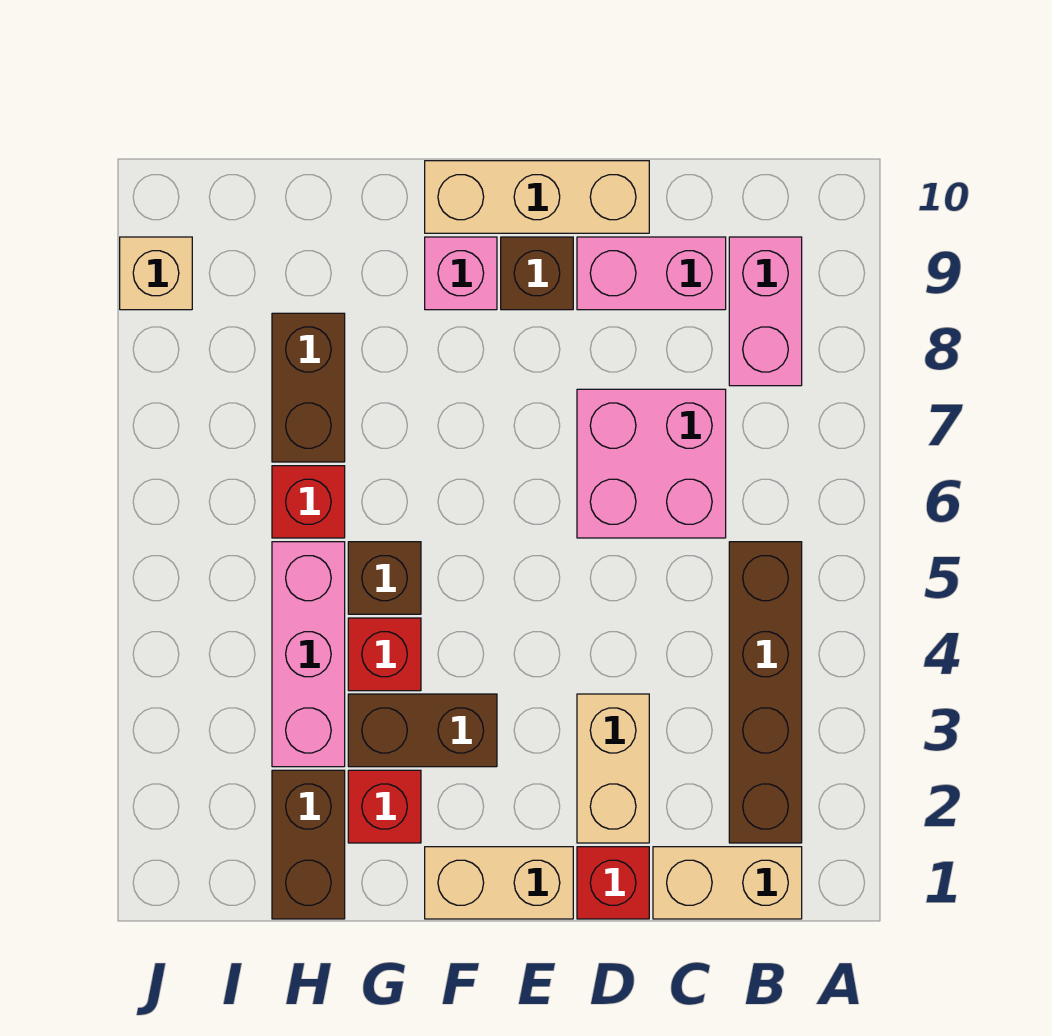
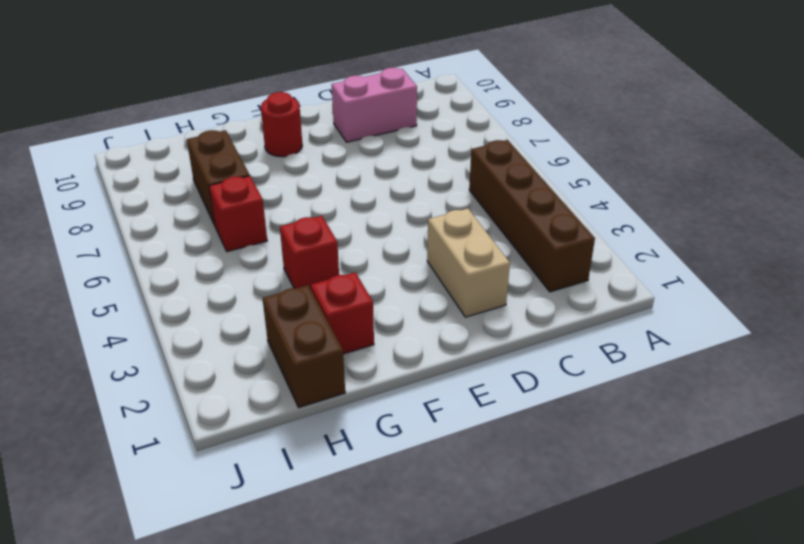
red 1x1 round brick [261,92,302,157] -> pink 1x1 brick [425,237,497,310]
none -> tan 1x2 brick [653,847,802,919]
none -> pink 1x2 brick [729,237,802,386]
none -> pink 2x2 brick [577,389,726,538]

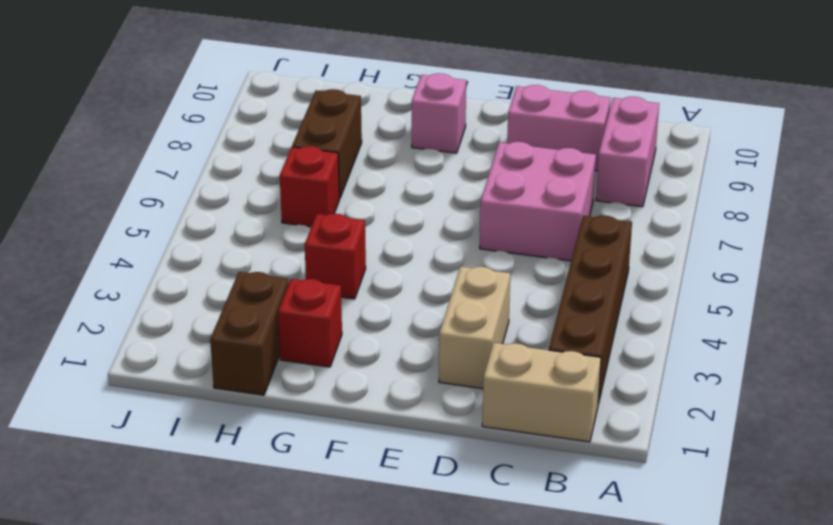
none -> red 1x1 brick [577,847,649,919]
none -> tan 1x3 brick [425,161,649,233]
none -> tan 1x2 brick [425,847,573,919]

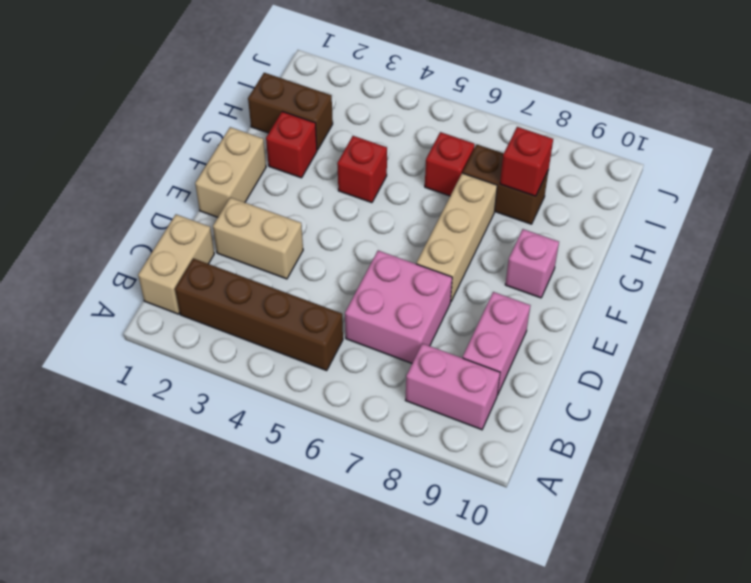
tan 1x3 brick [417,173,497,301] -> tan 1x3 brick moved to [425,161,649,233]
red 1x1 brick [500,127,553,196] -> red 1x1 brick moved to [577,847,649,919]
none -> brown 1x1 brick [501,237,573,310]
none -> brown 1x2 brick [348,694,497,767]
none -> brown 1x1 brick [348,542,421,614]

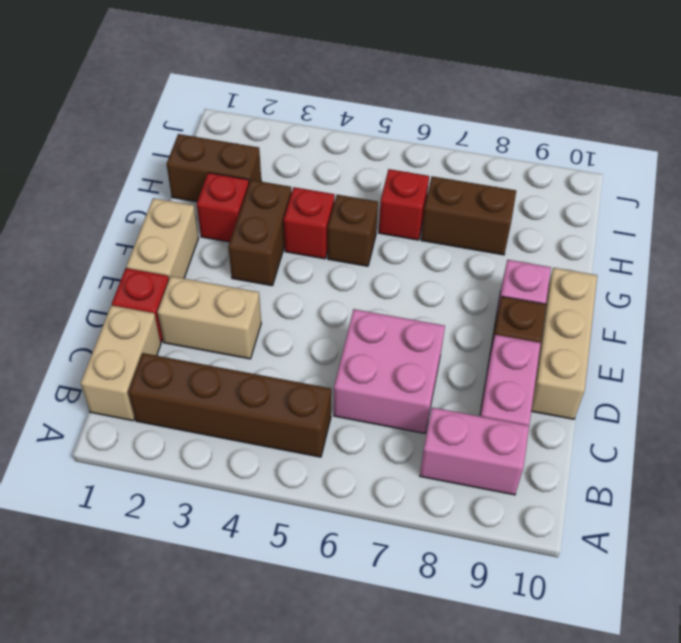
none -> pink 1x3 brick [272,542,345,767]
none -> tan 1x1 brick [120,237,192,310]

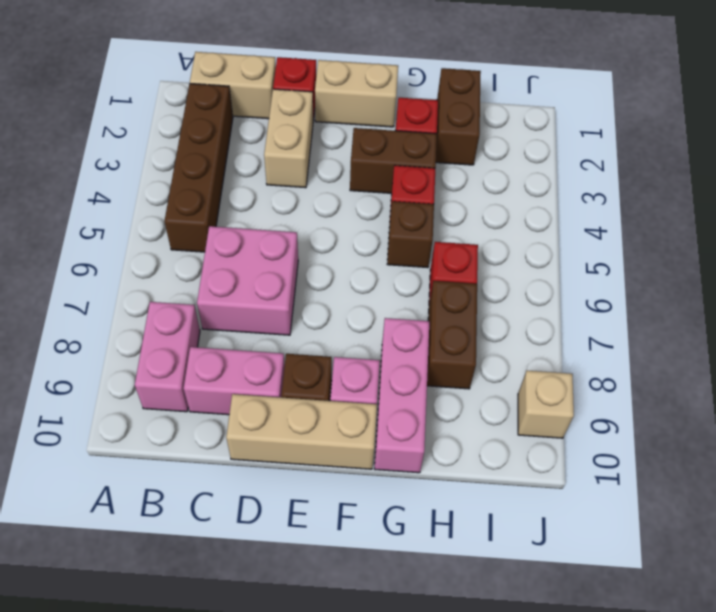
pink 1x3 brick [374,318,429,473] -> pink 1x3 brick moved to [272,542,345,767]

